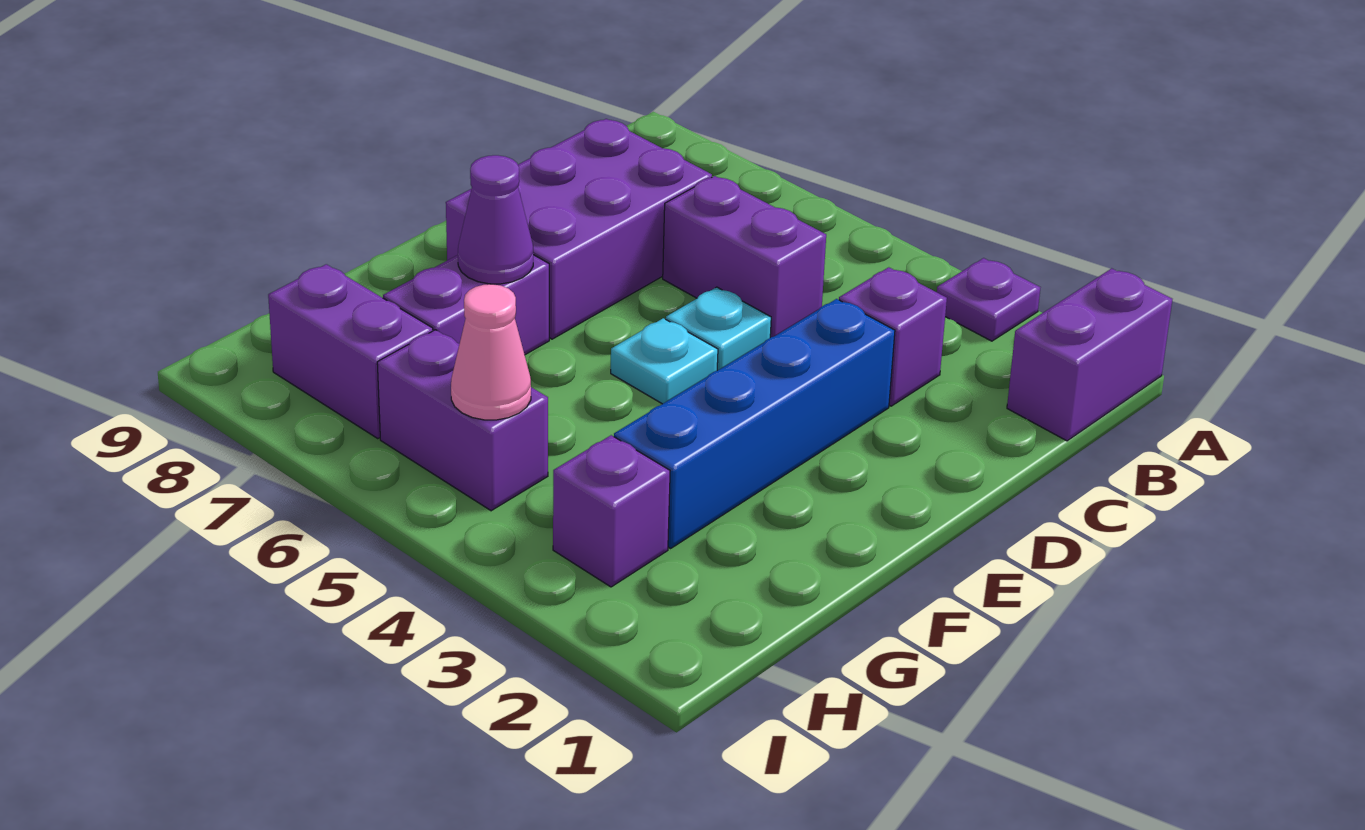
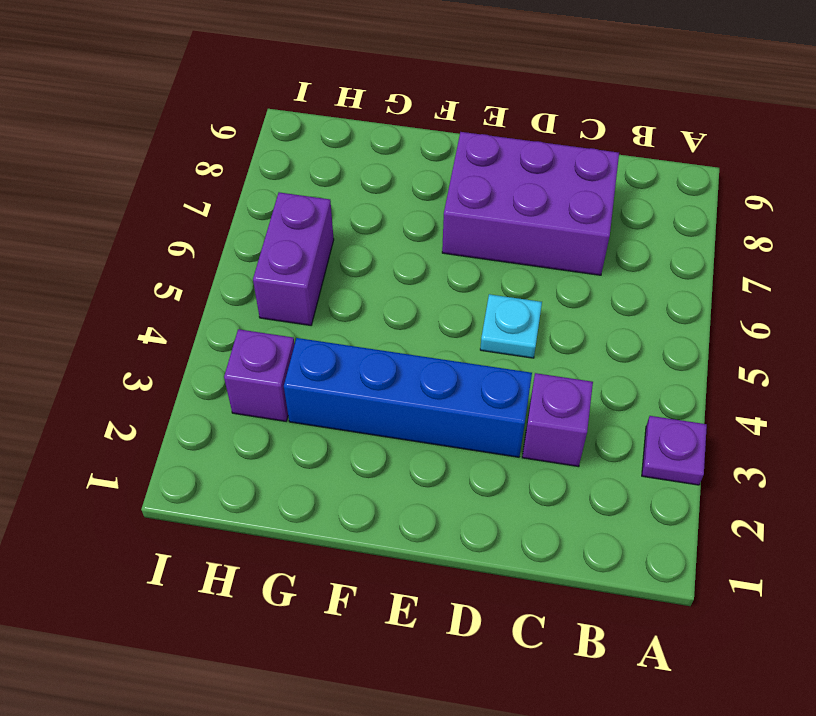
none -> purple 1x2 brick [1007,268,1172,441]
none -> purple 1x2 brick [663,176,826,338]
none -> cyan 1x1 plate [611,318,718,404]

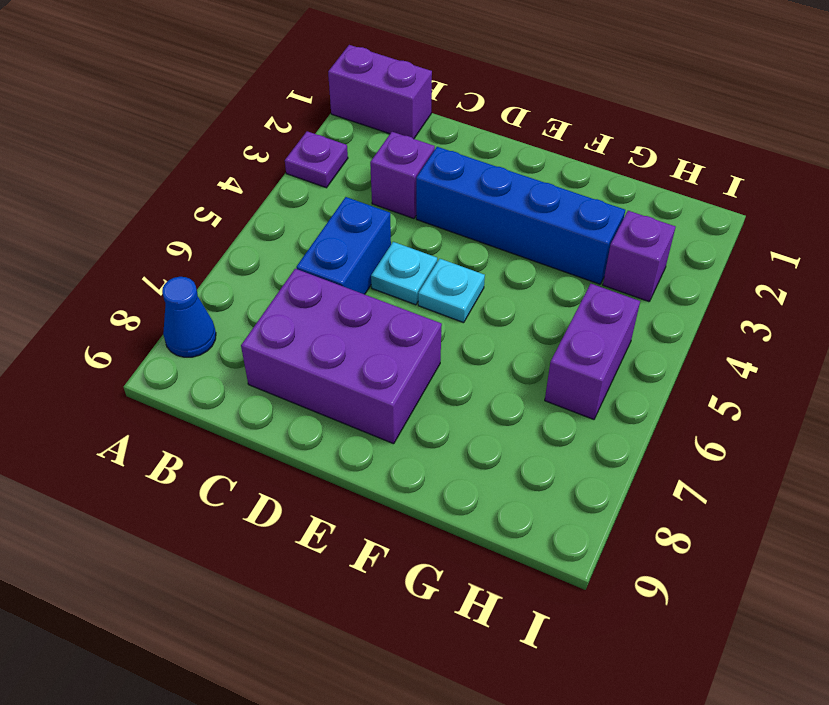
blue 1x1 cone [162,277,216,357] -> none
blue 1x2 brick [296,197,391,294] -> purple 1x2 brick [663,176,826,338]
none -> purple 1x2 brick [383,255,549,355]
none -> purple 1x2 brick [268,264,433,439]
none -> purple 1x1 cone [458,155,533,284]

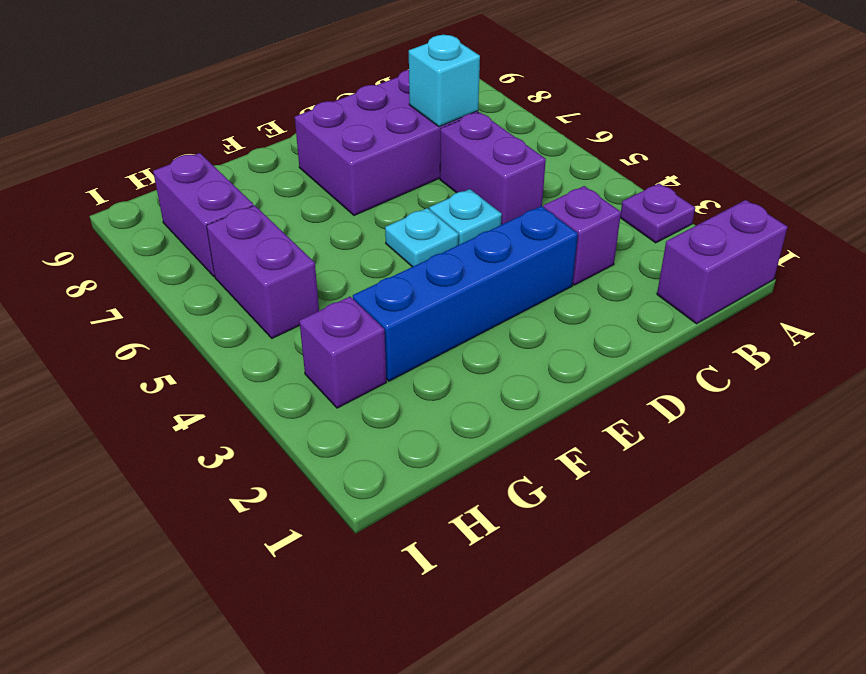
cyan 1x1 brick [409,35,480,127] -> none
none -> purple 1x2 brick [383,255,549,355]
none -> purple 1x1 cone [458,155,533,284]
none -> pink 1x1 cone [451,284,531,420]

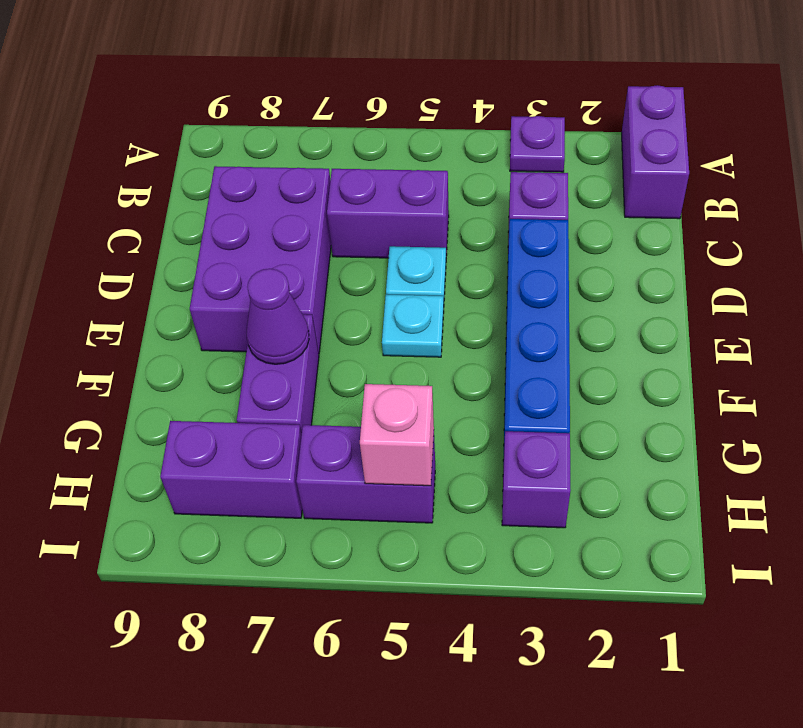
pink 1x1 brick [360,384,434,486] -> pink 1x1 cone [451,284,531,420]

